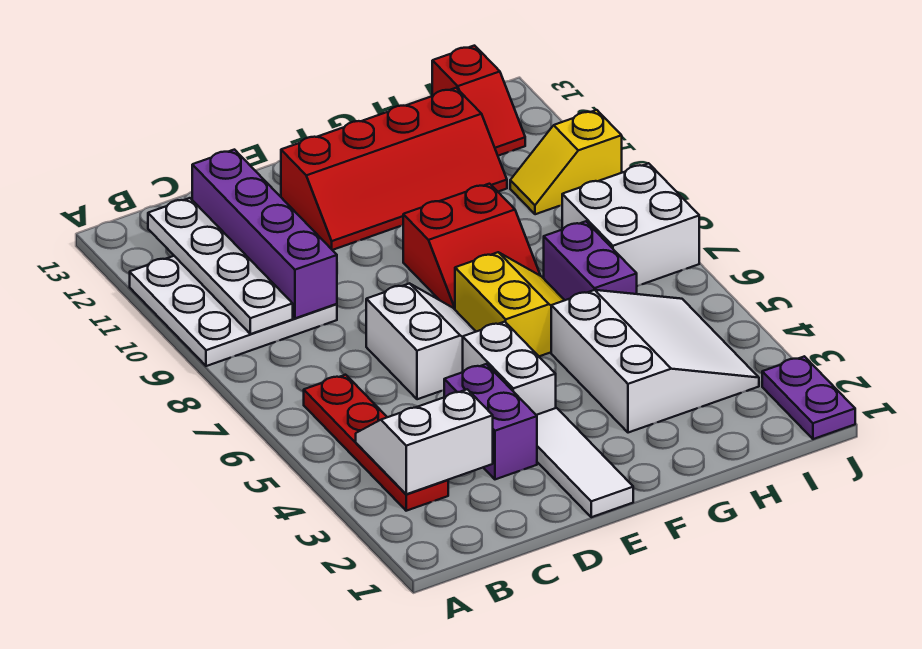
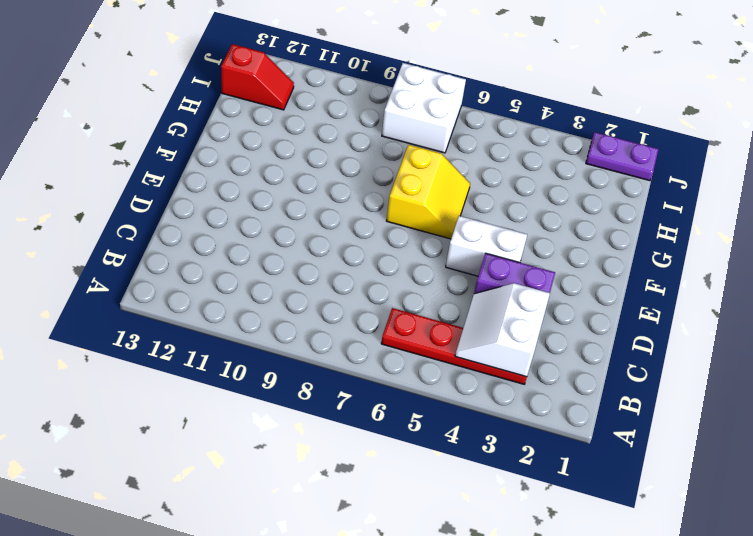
yellow 2x2 slope [386,145,470,239] -> yellow 2x2 slope turned to [455,252,565,356]
none -> white 3x3 plate [130,256,337,366]
none -> white 2x2 slope [366,283,476,399]
none -> white 1x3 tile [537,408,633,517]

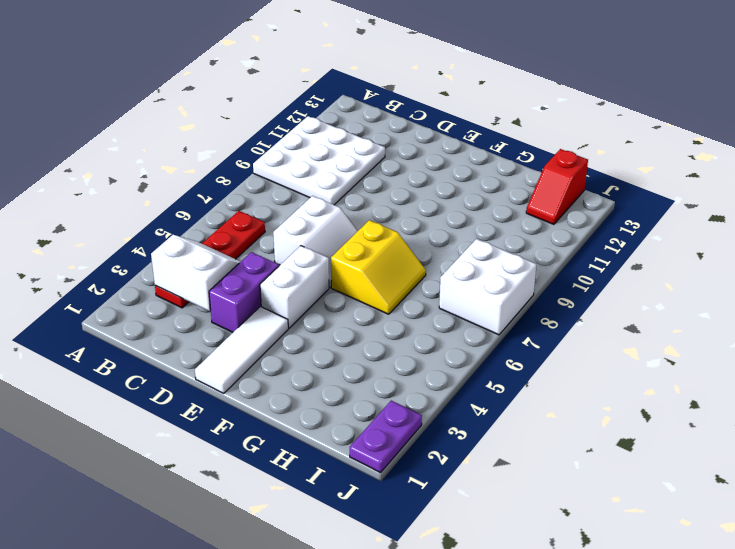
none -> red 2x4 slope [281,88,507,250]
none -> red 2x2 slope [403,184,540,309]
none -> white 3x3 slope [551,290,759,433]

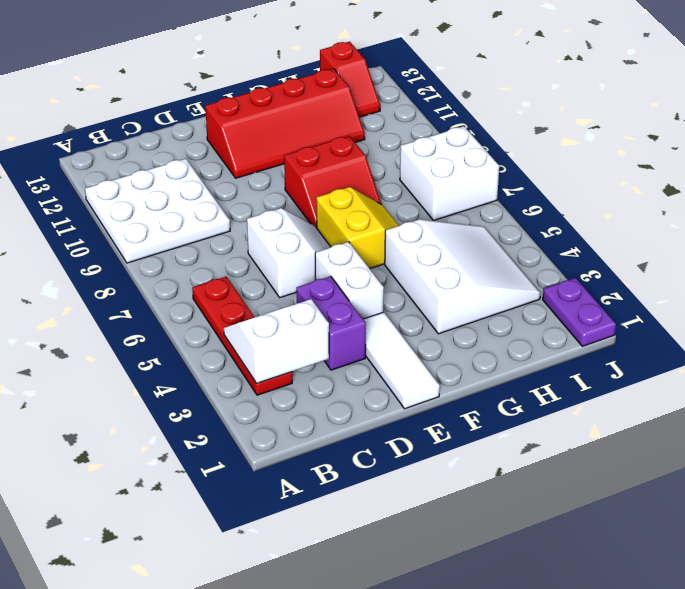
none -> purple 1x2 brick [544,221,637,300]
none -> yellow 1x2 slope [510,110,622,214]
none -> white 1x4 plate [148,198,293,334]

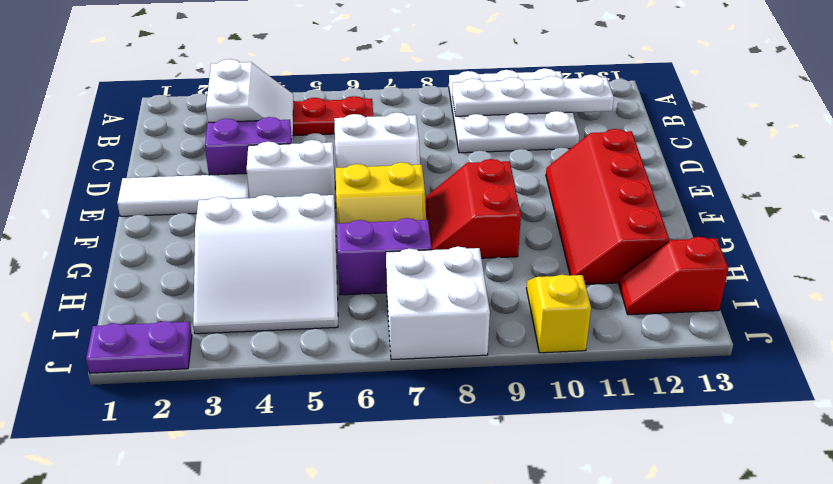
none -> purple 1x4 brick [192,150,337,318]

